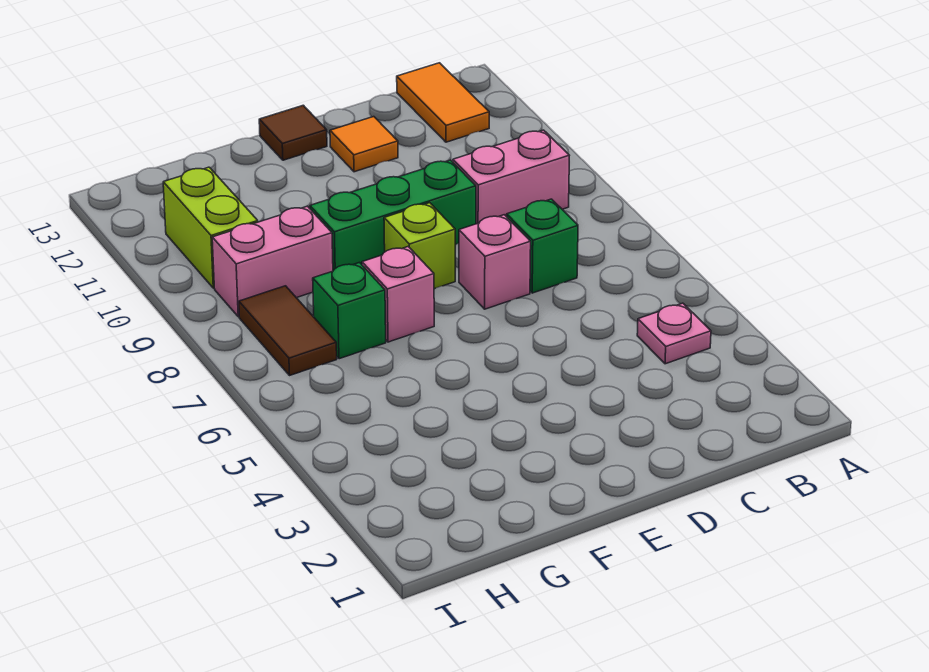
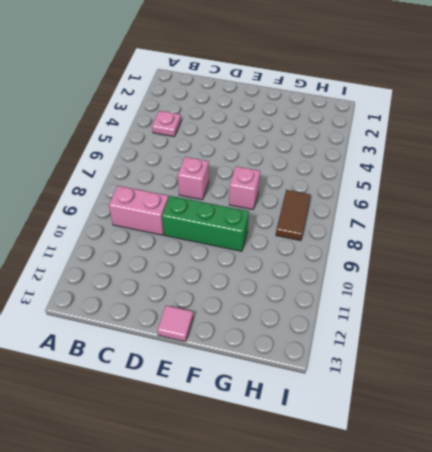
pink 1x1 tile [157,306,193,342] -> brown 1x1 tile [259,105,327,160]
none -> orange 1x2 tile [397,63,489,142]
none -> green 1x1 brick [507,199,578,293]
none -> orange 1x1 tile [330,117,398,172]

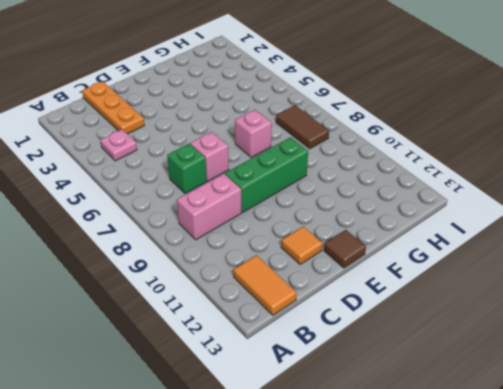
orange 1x3 plate [82,81,144,134] -> none
none -> lime 1x1 brick [384,203,455,289]
none -> green 1x1 brick [313,263,386,359]
none -> pink 1x2 brick [212,206,333,317]

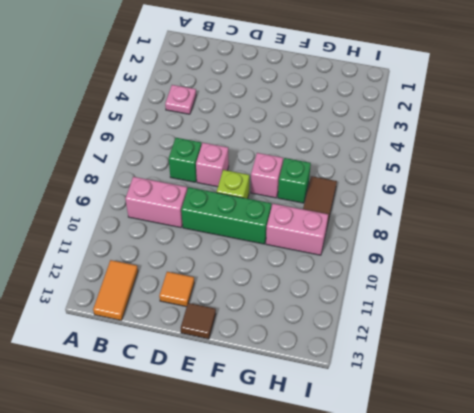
none -> lime 1x2 brick [163,167,258,288]

